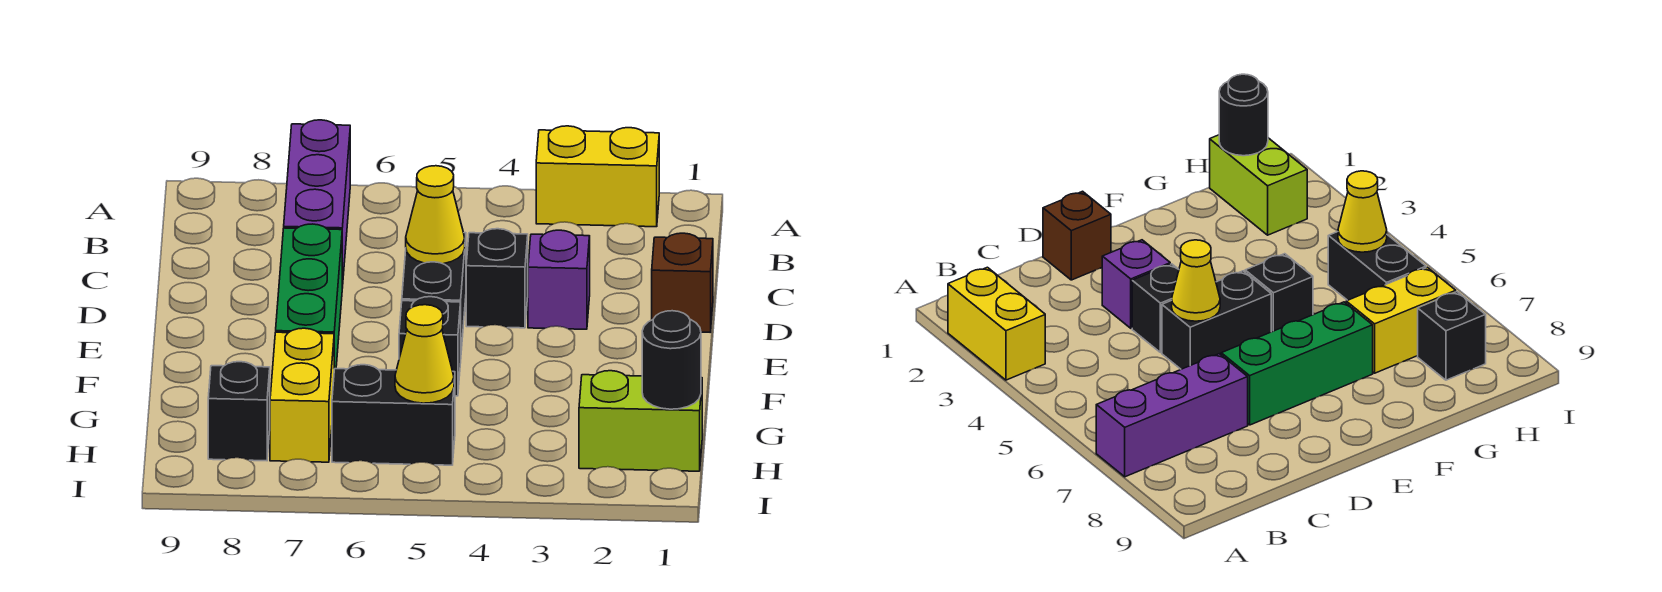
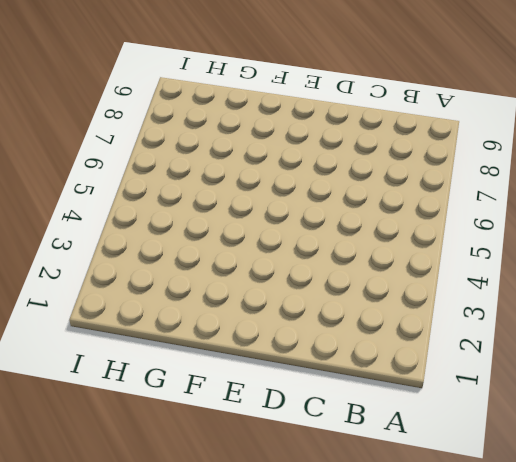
none -> yellow 1x2 brick [536,126,659,227]
none -> purple 1x3 brick [284,120,350,288]
none -> brown 1x1 brick [652,233,713,332]

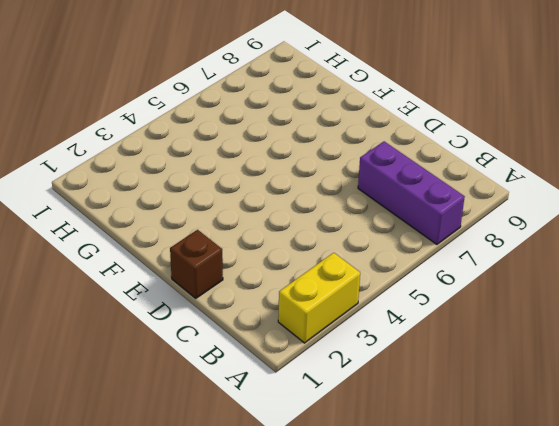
none -> purple 1x1 brick [528,230,590,329]
none -> black 1x1 brick [466,229,528,328]
none -> black 1x2 brick [402,233,466,350]

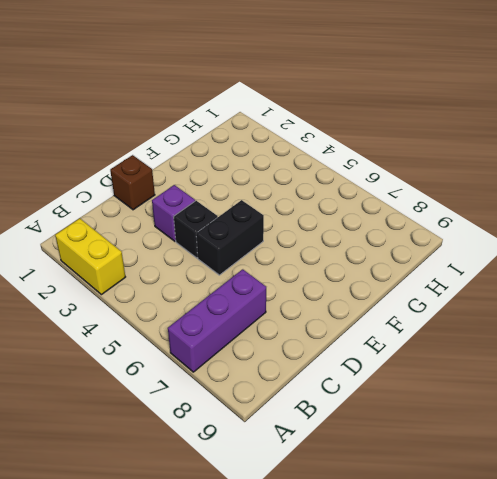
none -> green 1x3 brick [276,224,342,369]
none -> black 1x1 brick [399,297,461,396]
none -> yellow 1x2 brick [270,328,334,462]

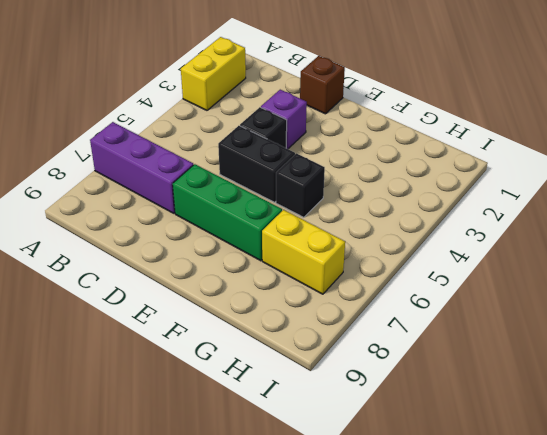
none -> lime 1x2 brick [579,371,702,471]
none -> black 1x2 brick [332,365,455,465]
none -> black 1x1 brick [208,362,270,461]

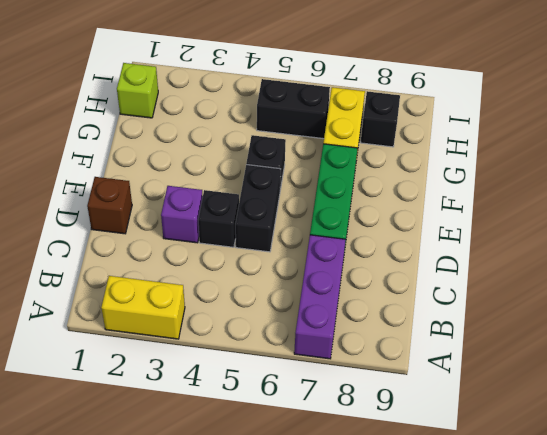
lime 1x1 brick [117,63,158,118] -> lime 1x2 brick [579,371,702,471]
none -> yellow 1x1 cone [406,166,465,264]
none -> black 1x1 round brick [642,311,701,409]
none -> yellow 1x1 cone [395,305,454,403]

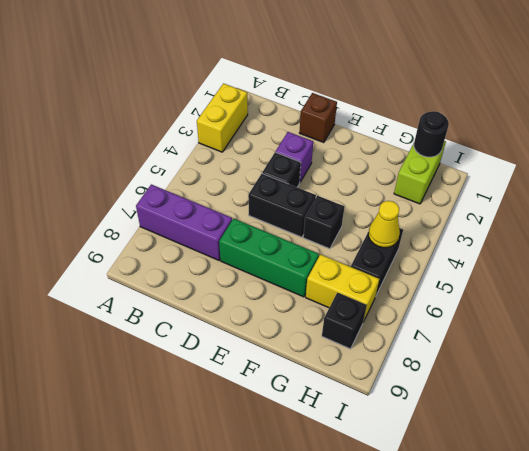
none -> yellow 1x1 cone [406,166,465,264]

